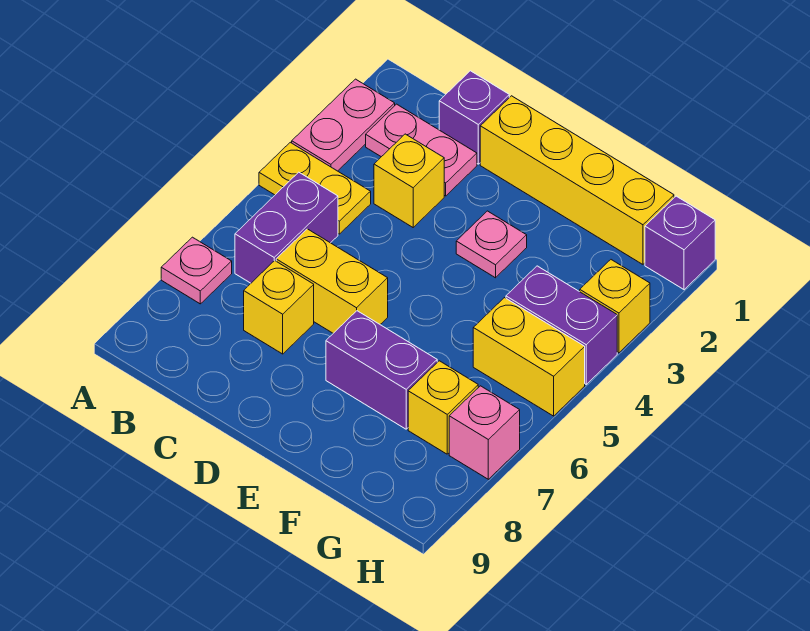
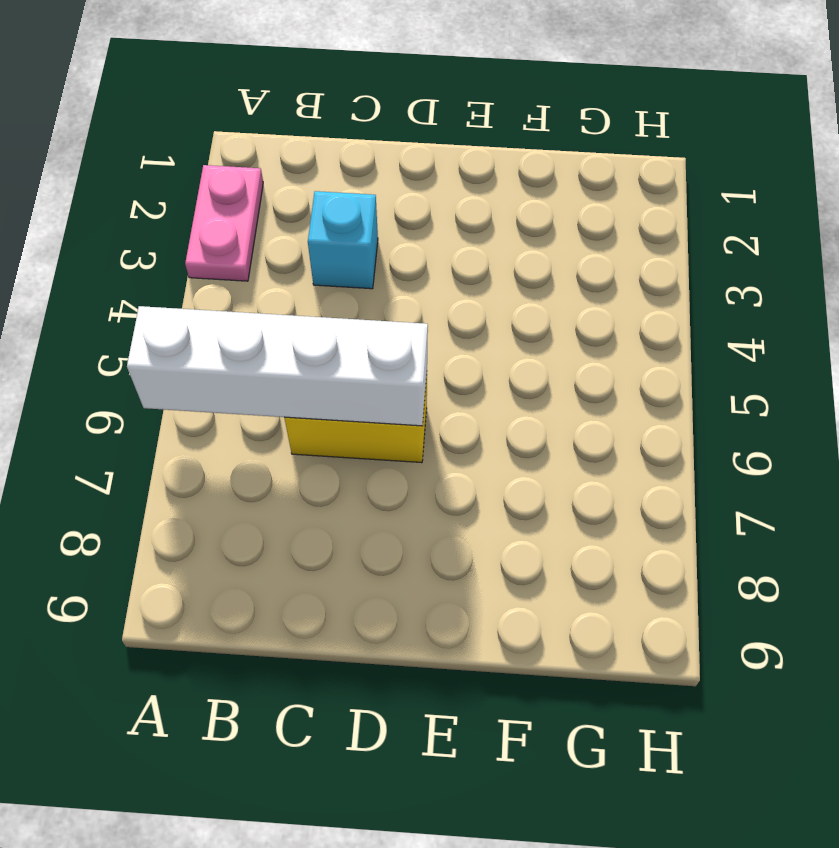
white 1x4 brick [127,306,428,426] -> none
cyan 1x1 brick [308,191,378,289] -> yellow 1x1 brick [374,134,444,227]
none -> yellow 1x2 plate [259,142,371,234]
none -> pink 1x1 plate [161,237,232,304]
none -> pink 1x2 plate [366,104,477,196]

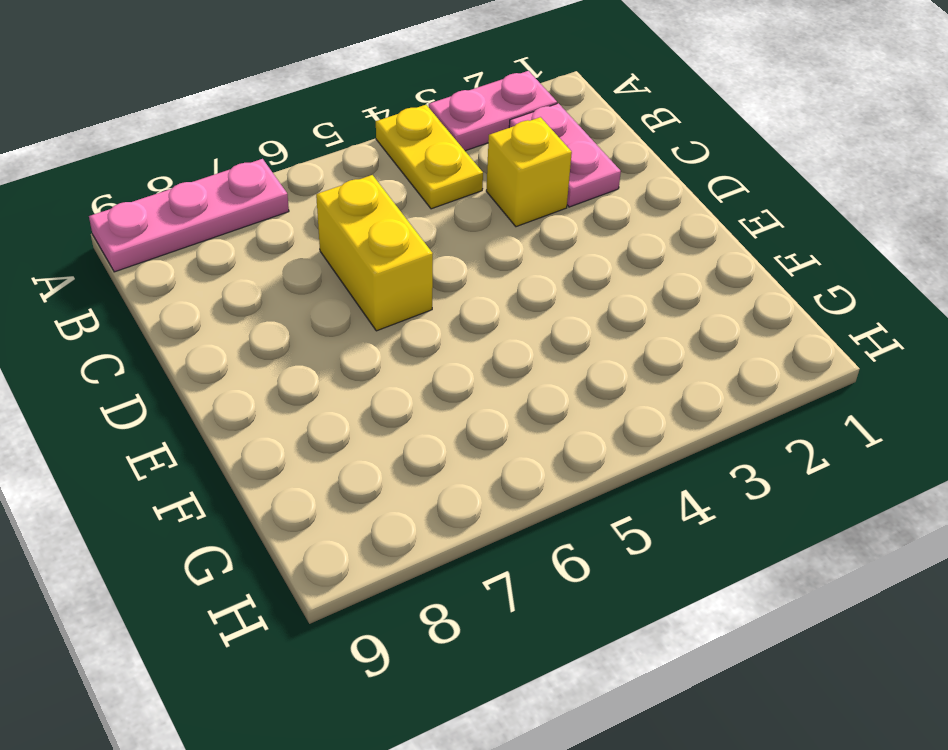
pink 1x3 plate [89,159,289,272] -> pink 1x1 plate [161,237,232,304]
none -> purple 1x2 brick [235,172,338,283]
none -> purple 1x1 brick [439,71,509,164]
none -> yellow 1x1 brick [244,261,314,354]

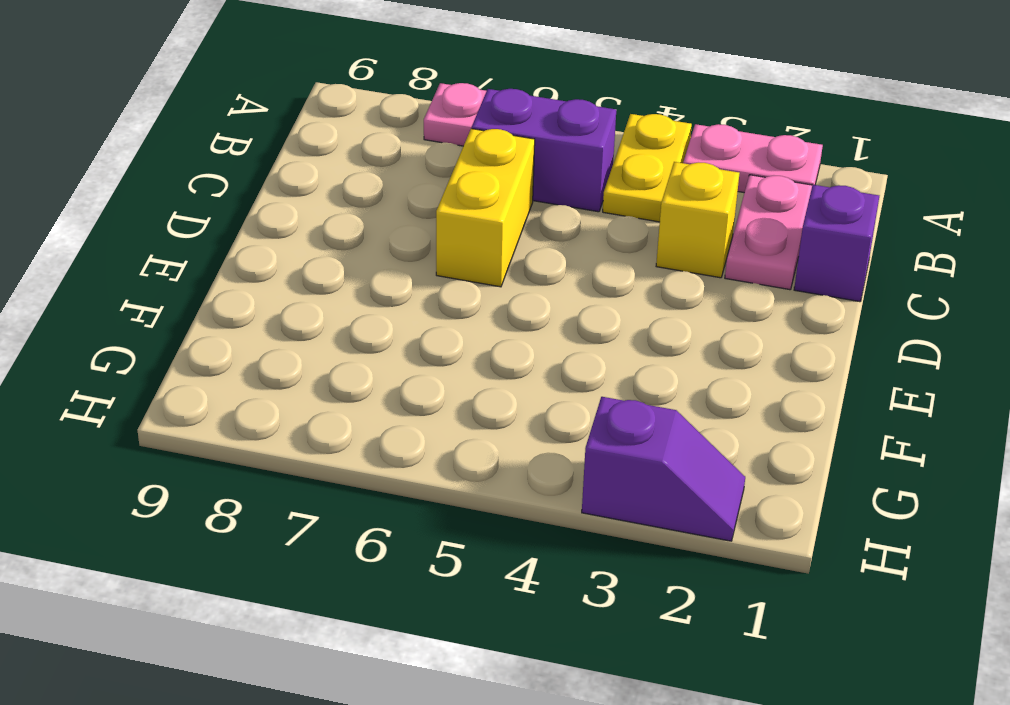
purple 1x2 slope [582,397,745,541] -> yellow 1x1 brick [580,260,650,353]
none -> yellow 1x1 brick [244,261,314,354]
none -> yellow 1x4 brick [480,96,674,264]
none -> pink 1x1 plate [456,211,527,278]

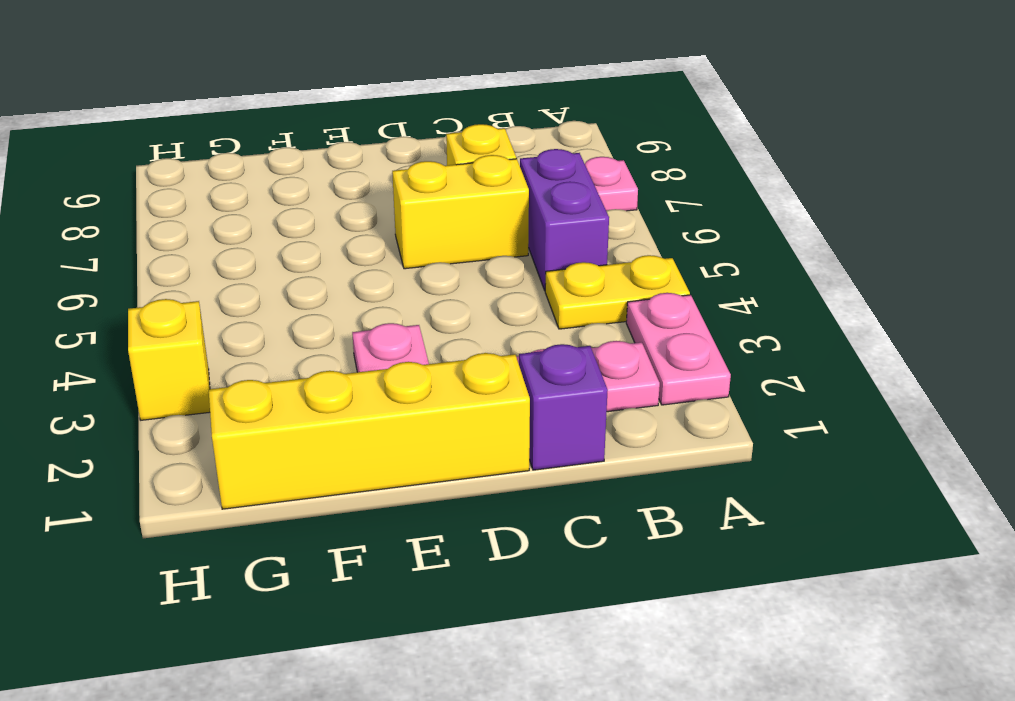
none -> yellow 1x1 brick [374,134,444,227]
none -> purple 1x2 brick [326,311,437,429]
none -> purple 1x2 brick [506,266,617,384]

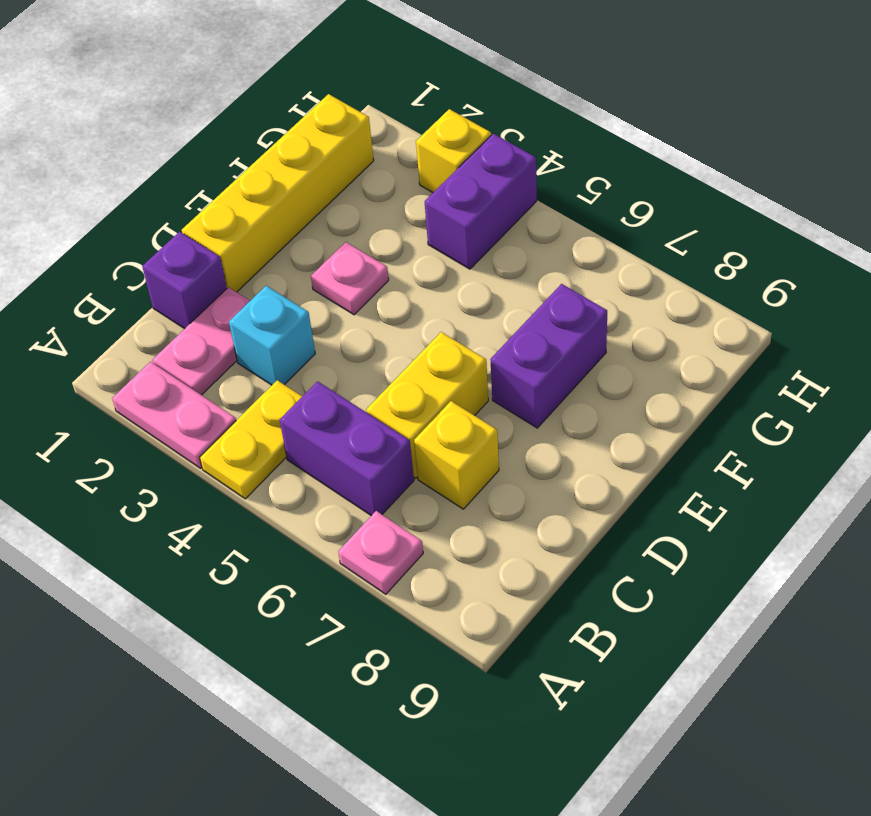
cyan 1x1 brick [229,286,315,385] -> yellow 1x1 brick [374,134,444,227]
none -> yellow 1x2 brick [473,298,585,416]
none -> yellow 1x1 brick [408,361,478,454]
none -> purple 1x1 brick [645,196,715,290]

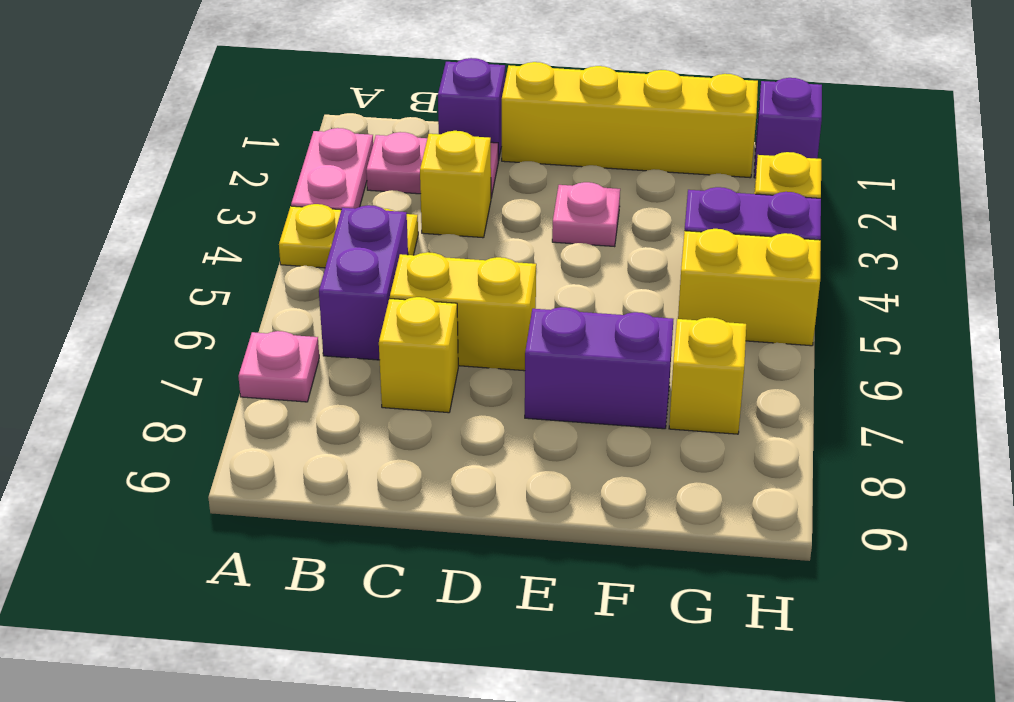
none -> pink 1x1 brick [449,386,520,479]

